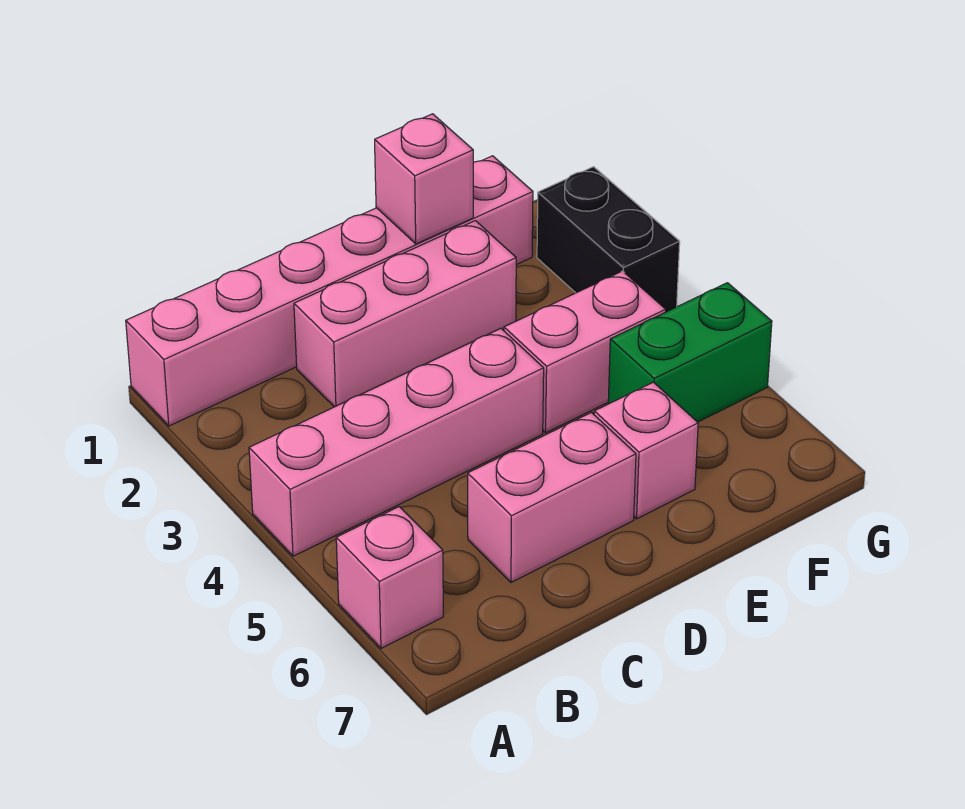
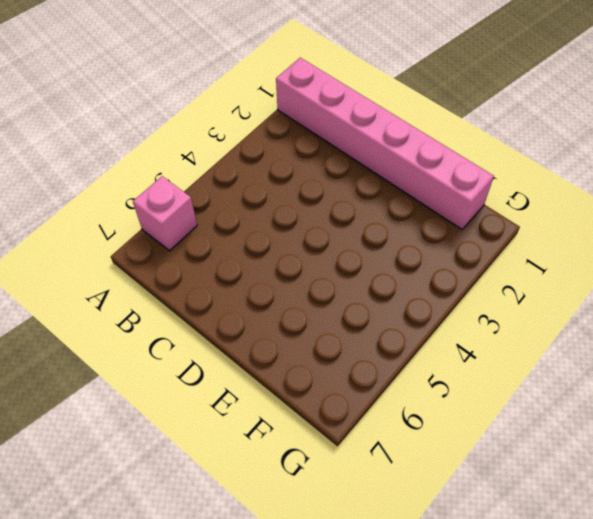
none -> pink 1x4 brick [249,329,544,556]
none -> pink 1x3 brick [294,221,516,407]

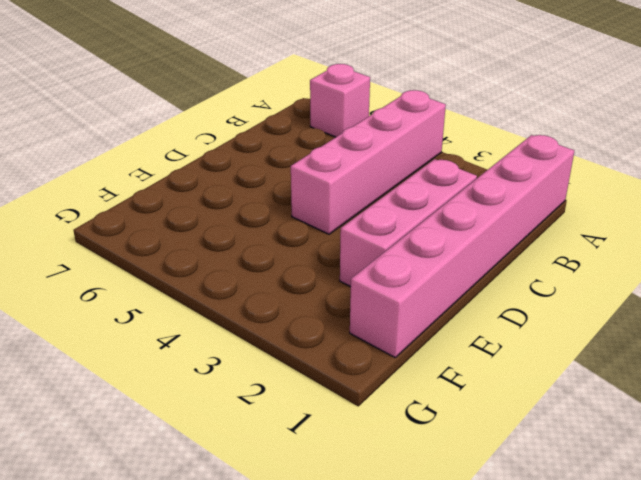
none -> pink 1x2 brick [468,413,636,582]
none -> pink 1x2 brick [504,271,666,433]

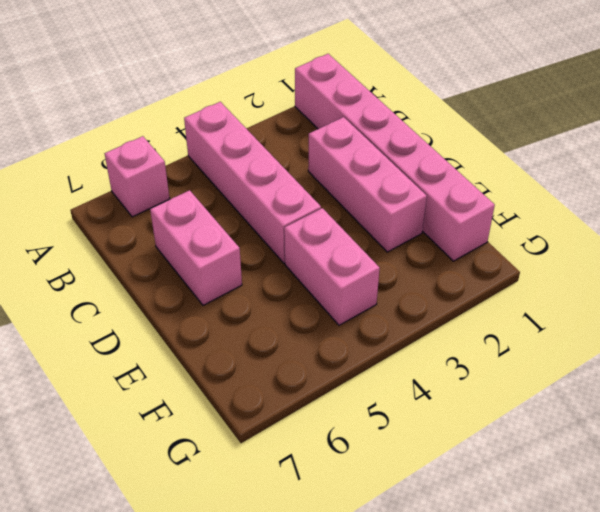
none -> pink 1x1 brick [594,382,698,519]
none -> green 1x2 brick [608,283,772,422]

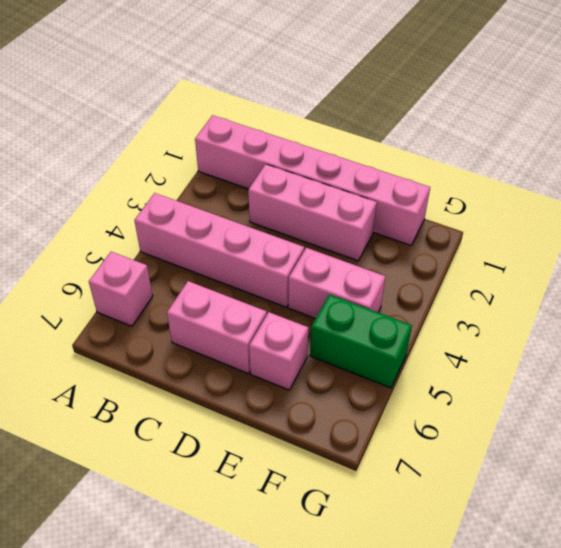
none -> black 1x2 brick [537,167,680,312]
none -> pink 1x1 brick [375,114,473,244]

